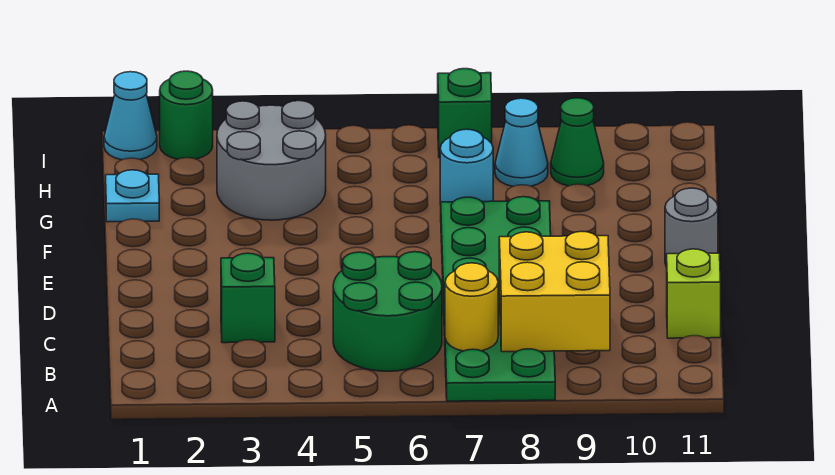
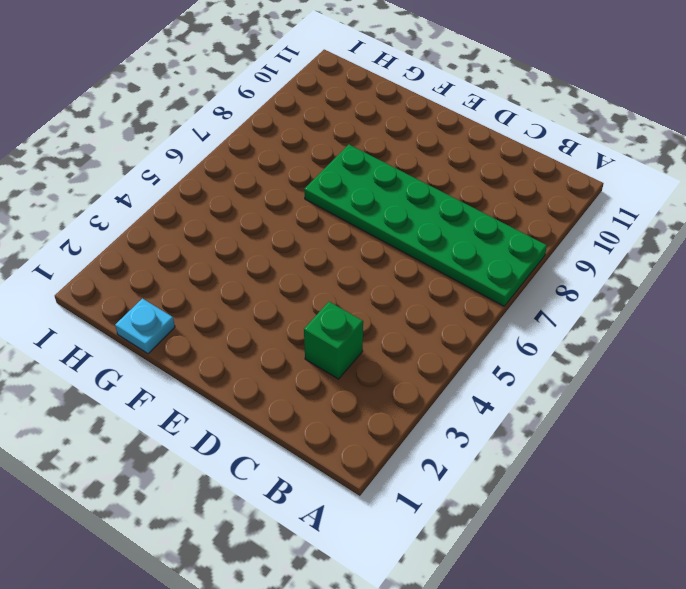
none -> green 2x2 round brick [333,252,442,371]
none -> lime 1x1 brick [667,249,721,338]
none -> grey 1x1 round brick [665,188,718,267]

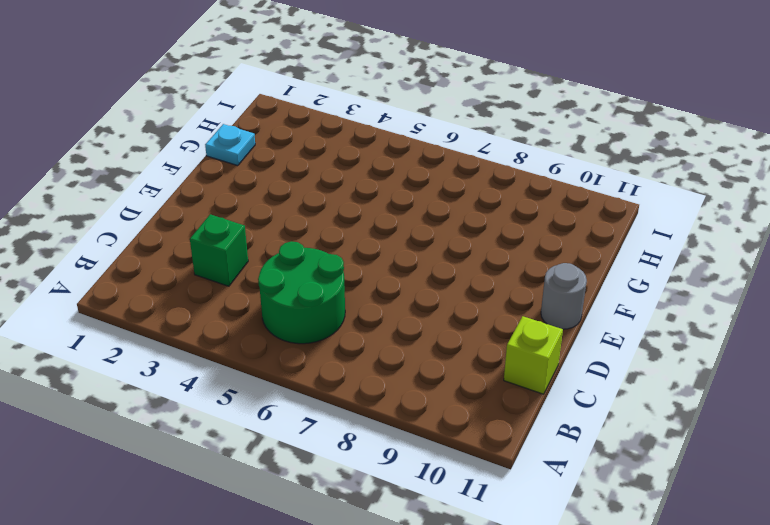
none -> green 2x6 plate [441,197,555,401]
none -> grey 2x2 round brick [217,101,326,220]
none -> cyan 1x1 round brick [440,129,493,205]

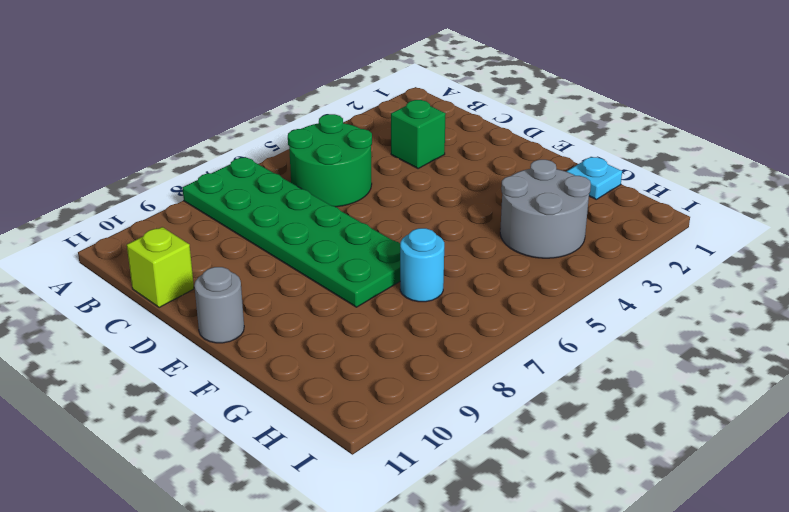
none -> cyan 1x1 cone [495,98,548,186]
none -> green 1x1 cone [551,98,604,186]
none -> cyan 1x1 cone [104,72,157,160]

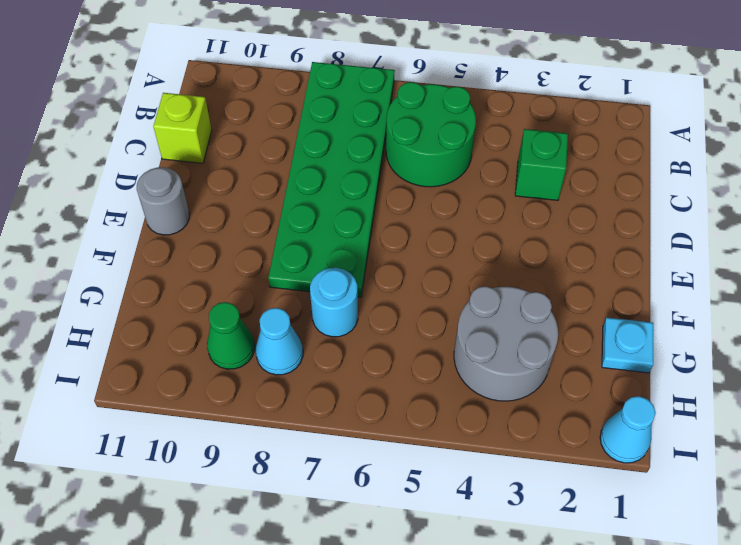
none -> green 1x1 round brick [160,71,213,159]
none -> green 1x1 brick [438,69,492,158]
none -> yellow 1x1 round brick [445,263,498,351]

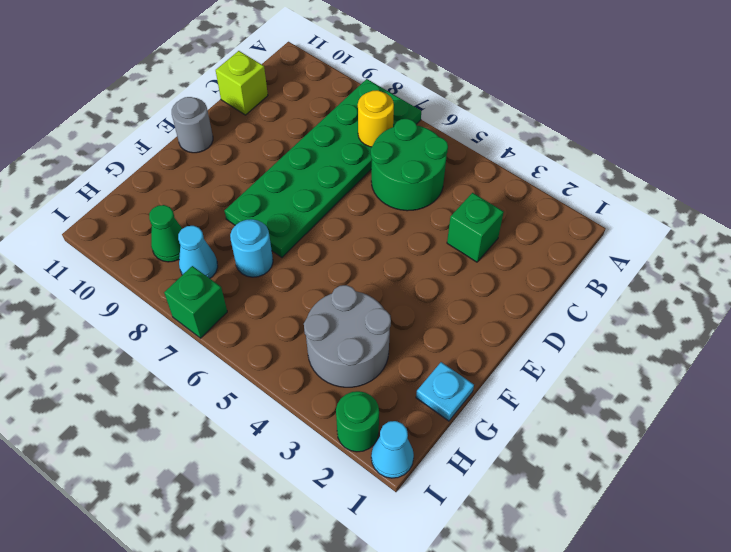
none -> yellow 2x2 brick [499,231,610,352]

